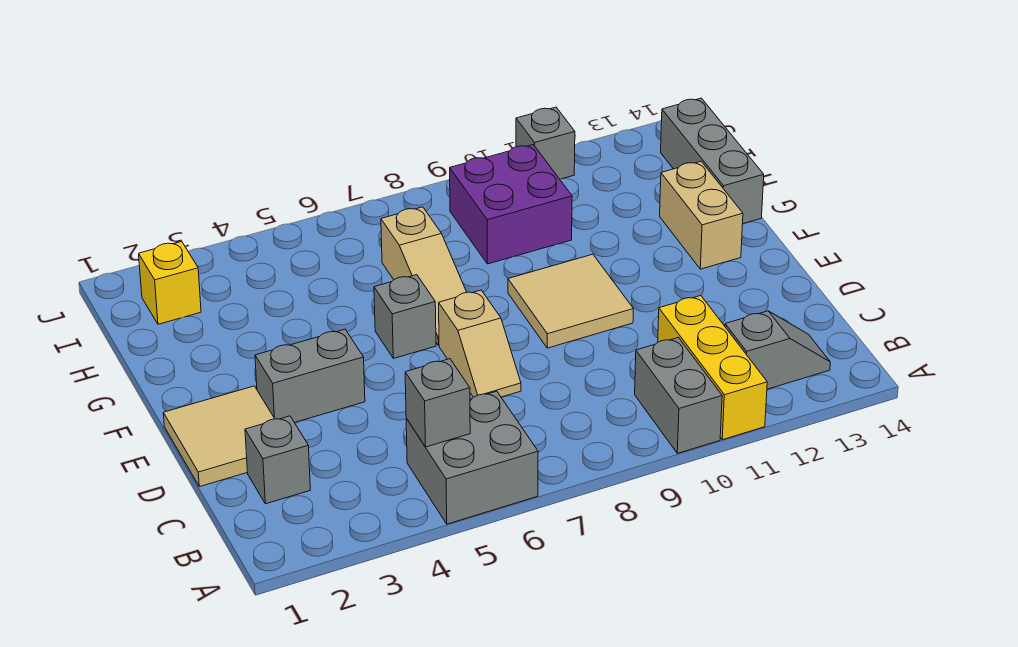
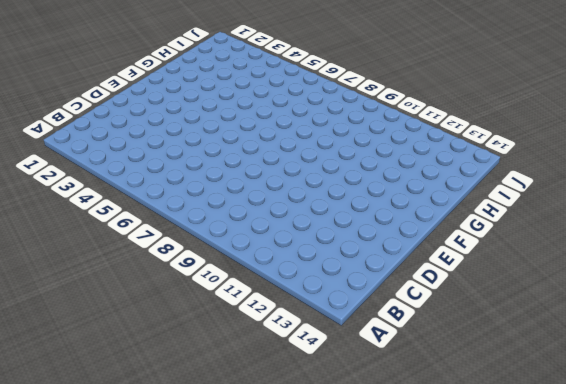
none -> grey 2x2 brick [406,391,538,524]
none -> grey 1x2 brick [635,338,722,453]
none -> yellow 1x3 brick [658,296,767,440]

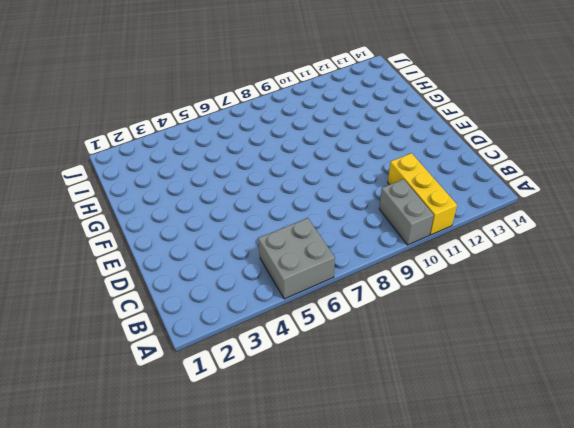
none -> grey 1x2 slope [725,311,830,389]
none -> grey 1x1 brick [245,416,310,504]
none -> tan 2x2 tile [163,386,275,487]

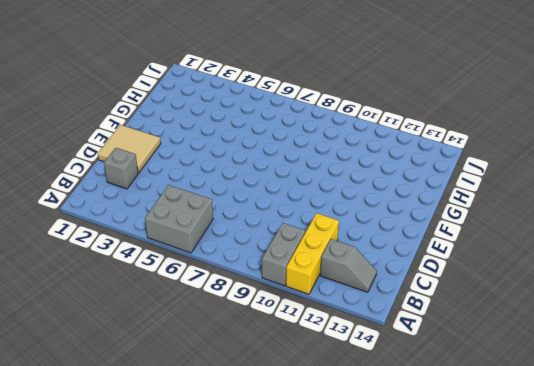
none -> tan 1x2 slope [439,290,521,397]
none -> grey 1x2 brick [255,329,365,423]
none -> tan 2x2 tile [508,254,633,348]

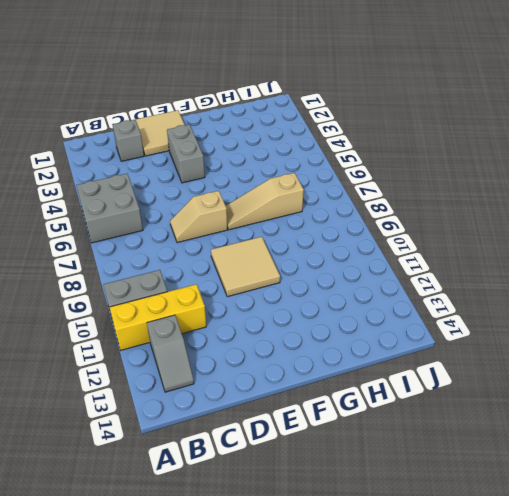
none -> grey 1x1 brick [374,275,436,358]
none -> tan 1x2 brick [660,161,743,269]
none -> grey 1x3 brick [661,98,764,224]

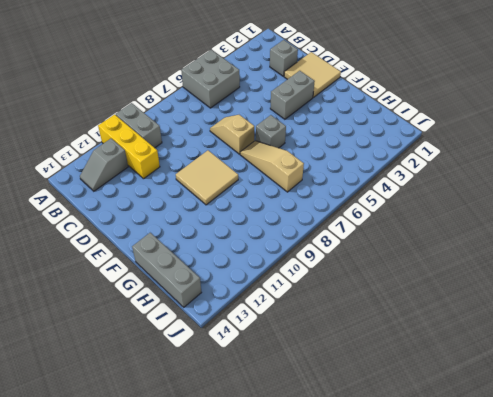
none -> tan 1x2 brick [660,161,743,269]
none -> purple 2x2 brick [450,145,572,264]
none -> yellow 1x1 brick [139,241,201,324]

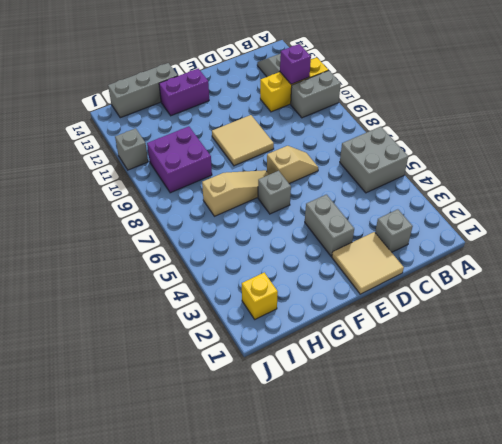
purple 1x1 brick [280,44,311,84] -> none
purple 1x2 brick [159,69,209,116] -> tan 1x2 brick [660,161,743,269]
none -> grey 1x1 brick [405,359,470,447]

